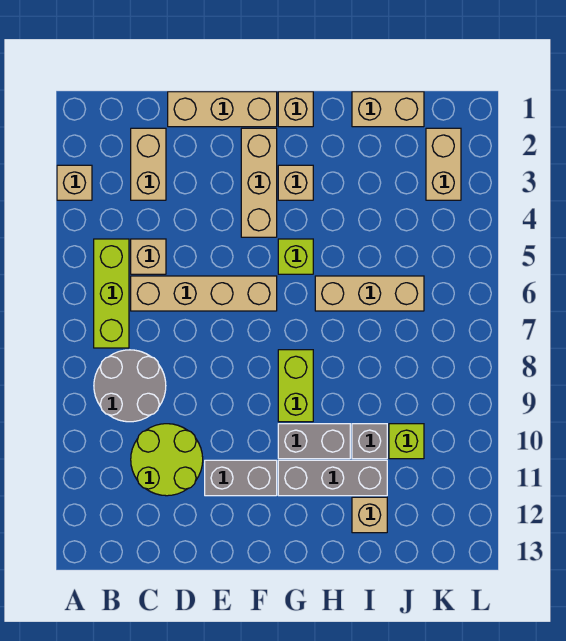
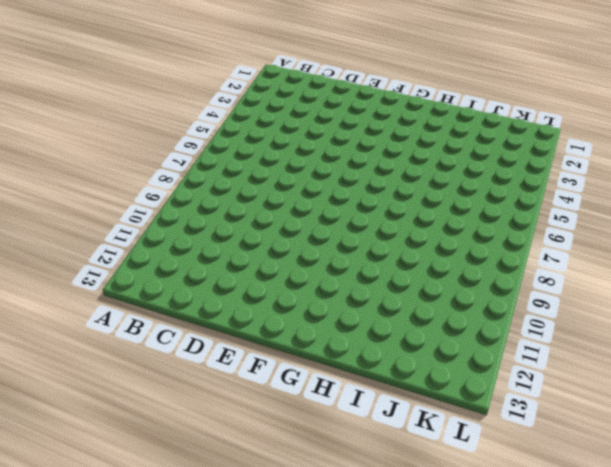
none -> tan 1x1 brick [57,165,92,200]
none -> lime 1x3 brick [94,239,129,348]
none -> grey 2x2 round brick [94,350,166,422]

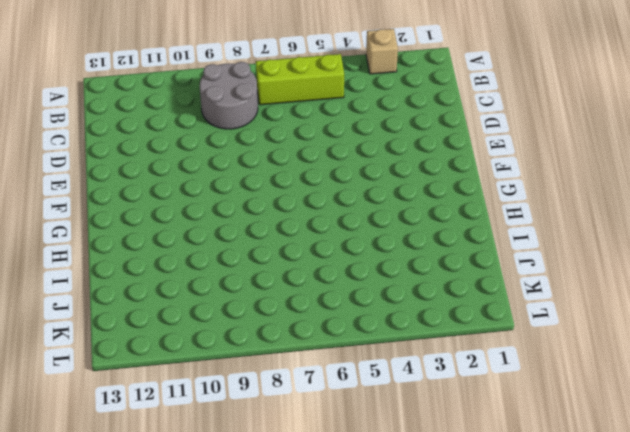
none -> tan 1x2 brick [131,128,166,200]
none -> tan 1x1 brick [131,239,166,274]
none -> tan 1x4 brick [131,276,277,311]

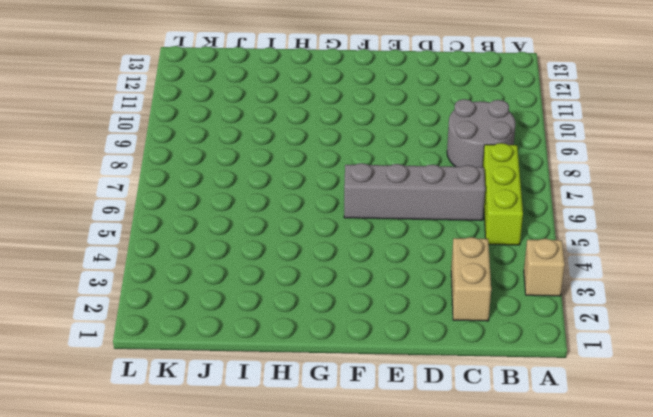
grey 1x4 brick [344,163,485,220] -> tan 1x4 brick [131,276,277,311]
none -> tan 1x1 brick [131,239,166,274]
none -> lime 2x2 round brick [131,424,203,496]
none -> tan 1x3 brick [168,92,277,127]

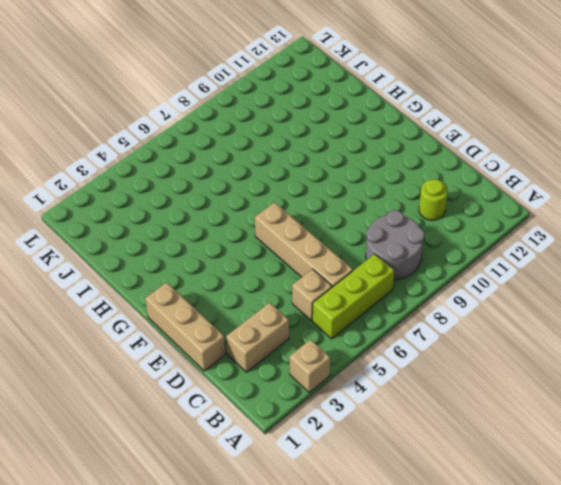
lime 1x1 round brick [419,179,448,220] -> lime 2x2 round brick [131,424,203,496]
none -> grey 1x2 brick [205,460,277,496]
none -> tan 1x3 brick [241,128,277,237]
none -> tan 1x1 brick [278,92,313,127]

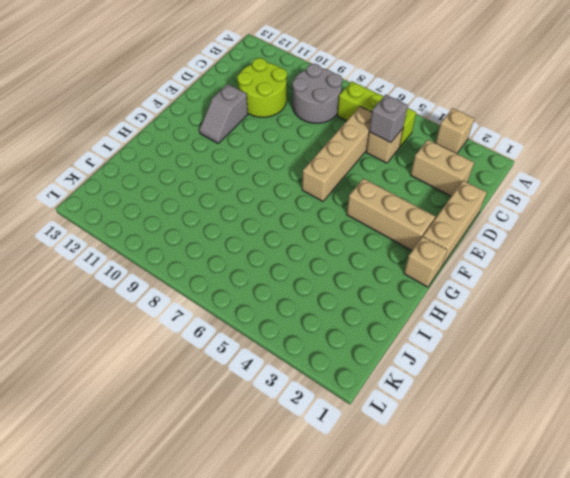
grey 1x1 brick [369,95,408,143] -> grey 1x1 brick moved to [352,424,387,459]
grey 1x2 slope [199,84,248,143] -> grey 1x2 brick [205,460,277,496]
none -> tan 1x1 brick [278,165,313,200]
none -> lime 1x1 brick [278,239,313,274]
none -> lime 1x2 brick [278,350,313,422]

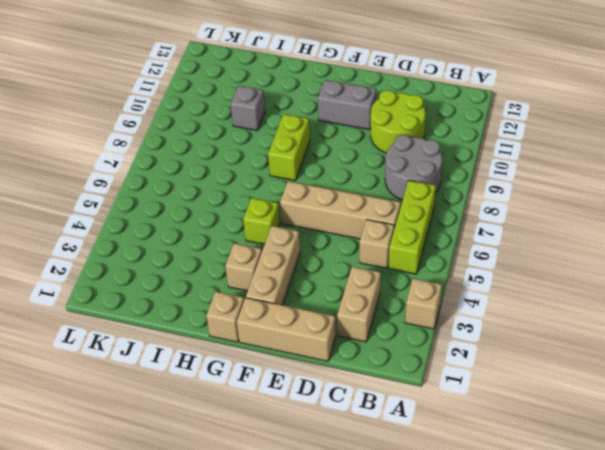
none -> grey 1x2 brick [278,424,350,459]
none -> grey 1x3 brick [278,460,387,496]
none -> tan 1x3 brick [315,276,424,311]

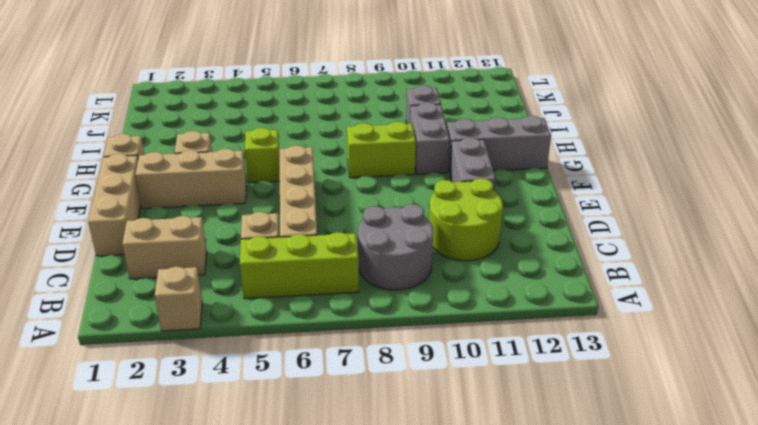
grey 1x3 brick [447,116,551,172] -> grey 1x3 brick turned to [278,460,387,496]
none -> tan 1x3 brick [315,276,424,311]
none -> tan 1x2 brick [352,92,424,127]
none -> tan 1x1 brick [352,497,387,533]

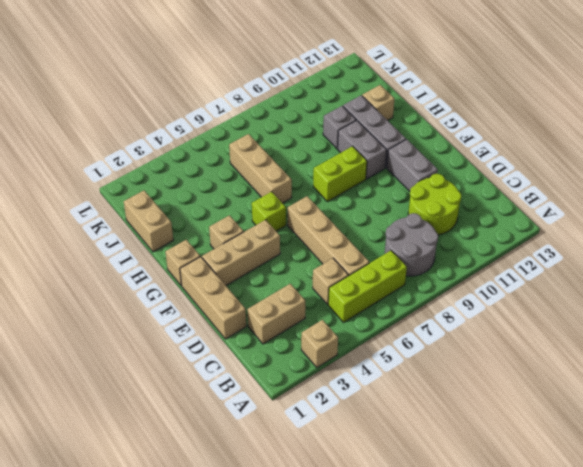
none -> lime 1x1 brick [389,424,424,459]
none -> tan 1x2 brick [426,128,461,200]

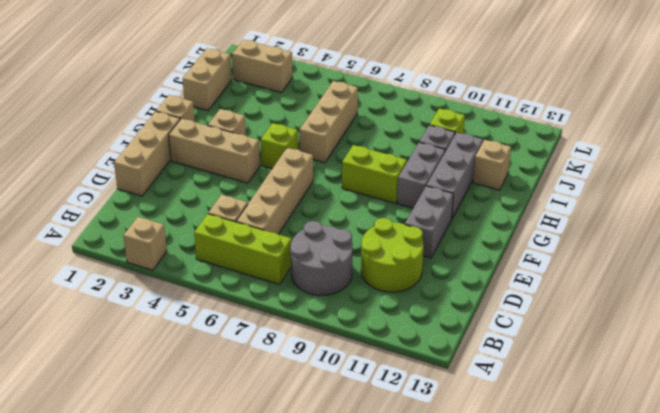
none -> tan 1x2 brick [131,128,166,200]

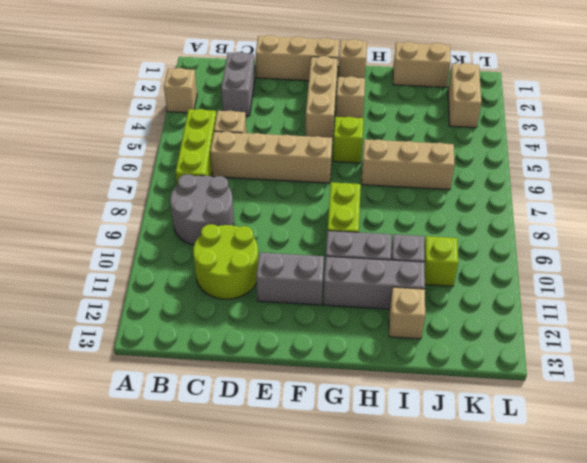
grey 1x2 brick [221,52,255,116] -> tan 1x2 brick [131,128,166,200]

